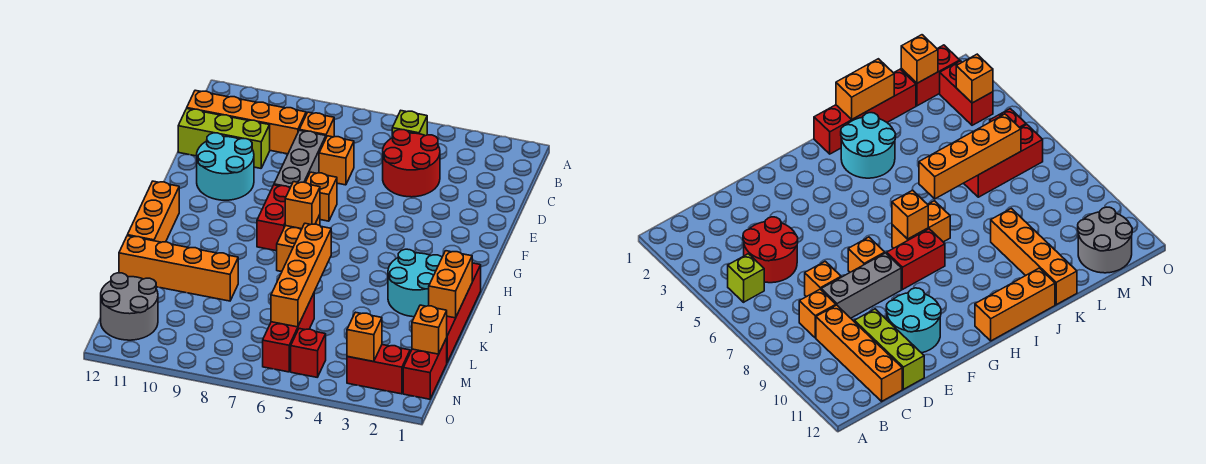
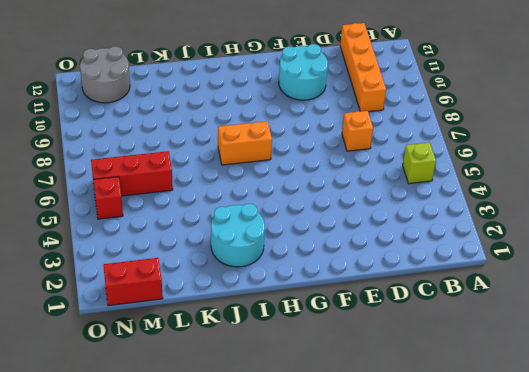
none -> red 2x2 round brick [383,130,440,197]
none -> orange 1x1 brick [300,112,334,137]
none -> grey 1x3 brick [274,130,326,188]

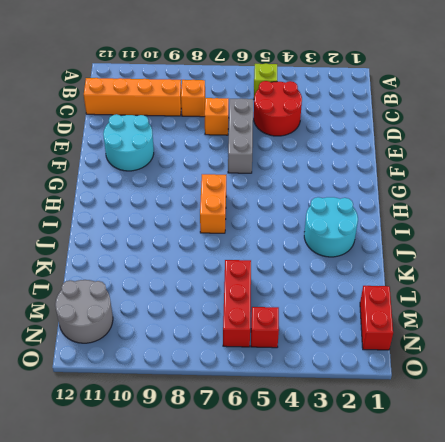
grey 1x3 brick [228,98,253,173] -> grey 1x3 brick moved to [274,130,326,188]
none -> lime 1x3 brick [178,109,270,168]
none -> orange 1x1 brick [305,172,337,221]
none -> red 1x2 brick [257,185,290,251]

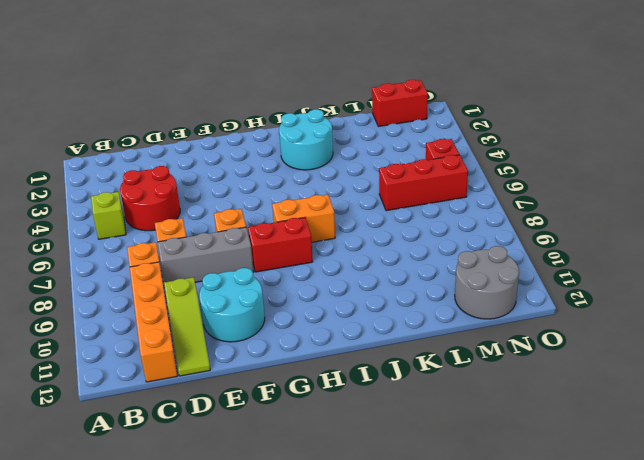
lime 1x3 slope [164,277,210,376] -> lime 1x3 brick [178,109,270,168]
none -> orange 1x3 brick [127,181,179,242]
none -> red 1x4 brick [447,263,481,362]
none -> orange 1x4 brick [119,236,238,301]

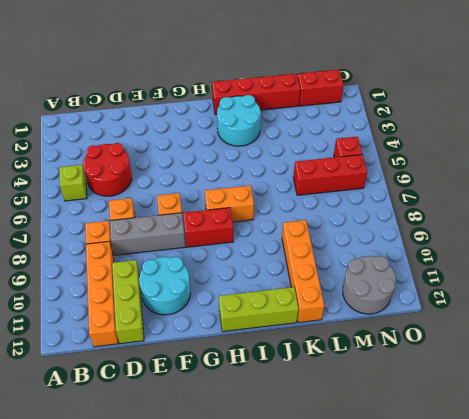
lime 1x3 brick [219,287,299,332] -> orange 1x3 brick [127,181,179,242]
none -> red 1x2 brick [347,345,410,394]
none -> orange 1x1 brick [285,182,320,229]
none -> orange 1x2 brick [429,251,472,318]

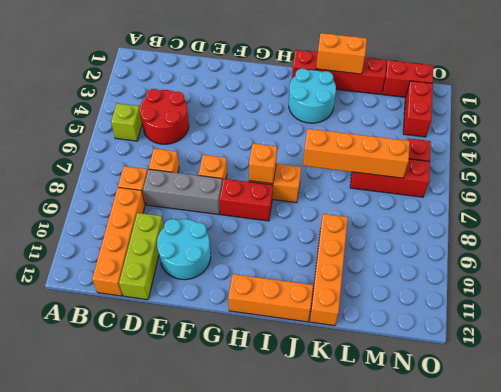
none -> grey 2x2 round brick [101,273,158,340]
none -> orange 1x1 brick [412,305,447,354]
none -> orange 1x1 brick [347,312,382,362]

